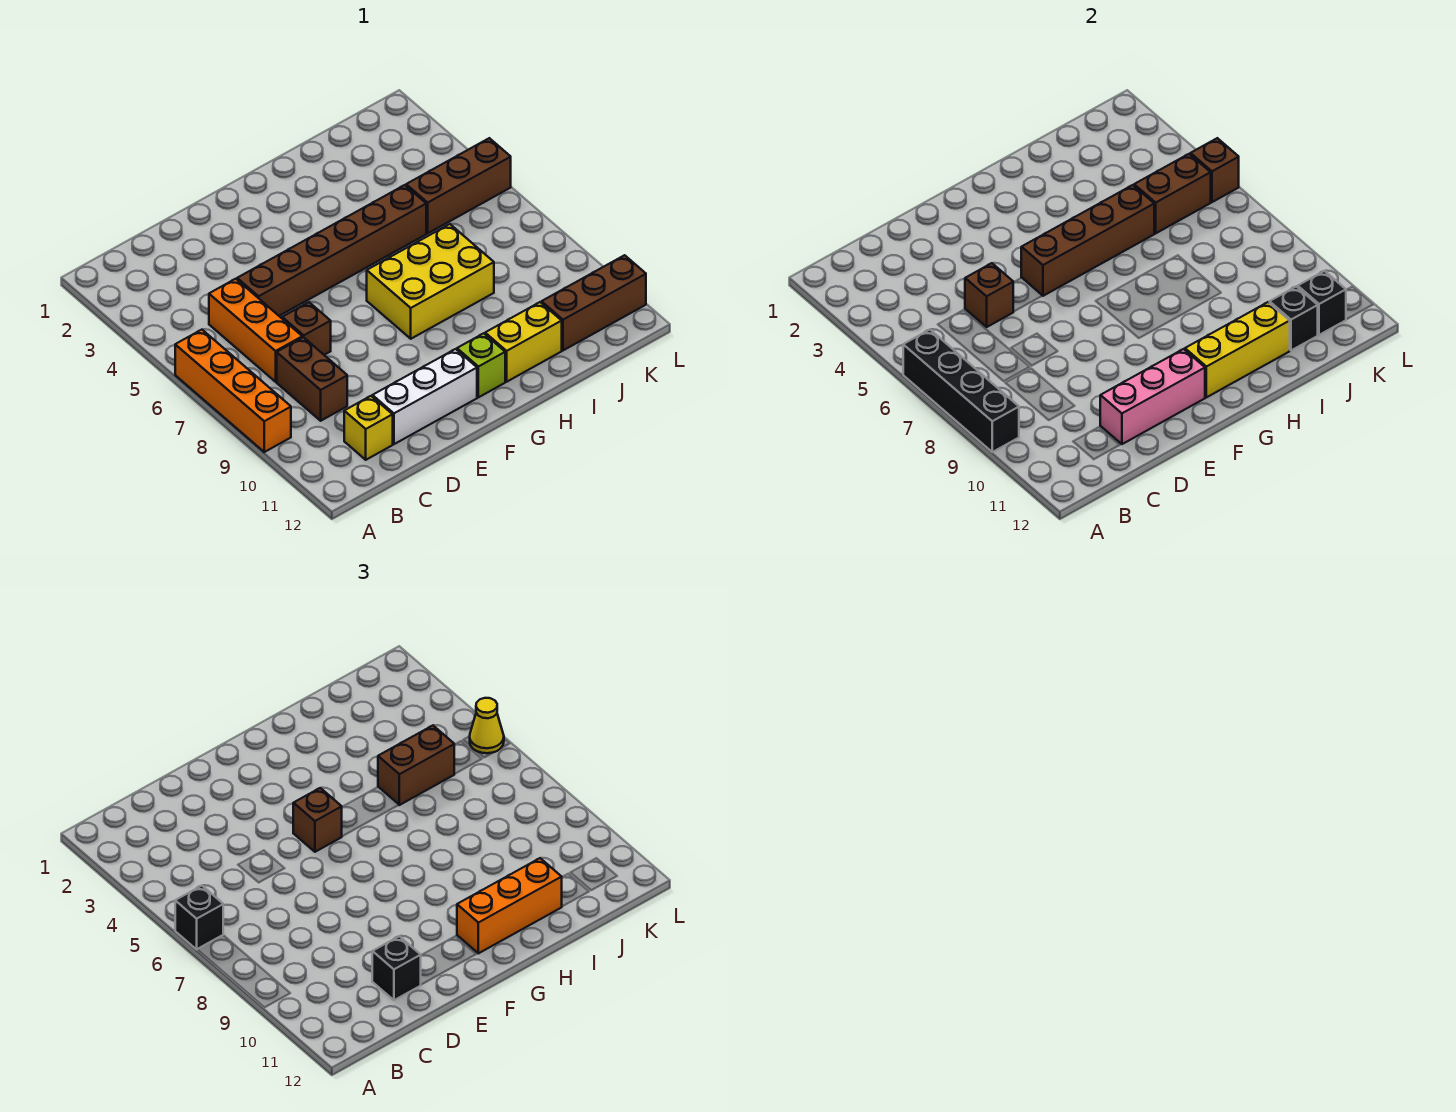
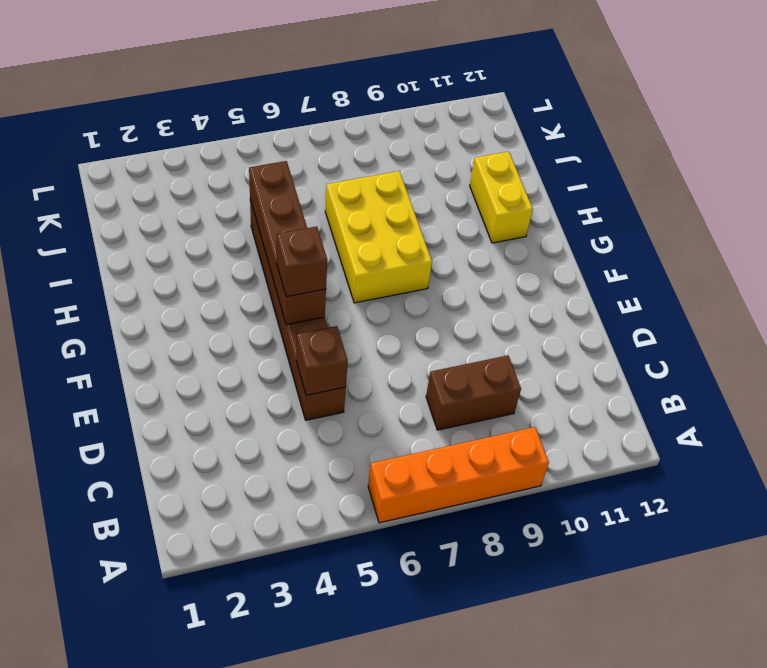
none -> orange 1x3 brick [209,279,302,382]
none -> yellow 1x1 brick [344,396,393,460]
none -> brown 1x1 brick [282,302,331,355]

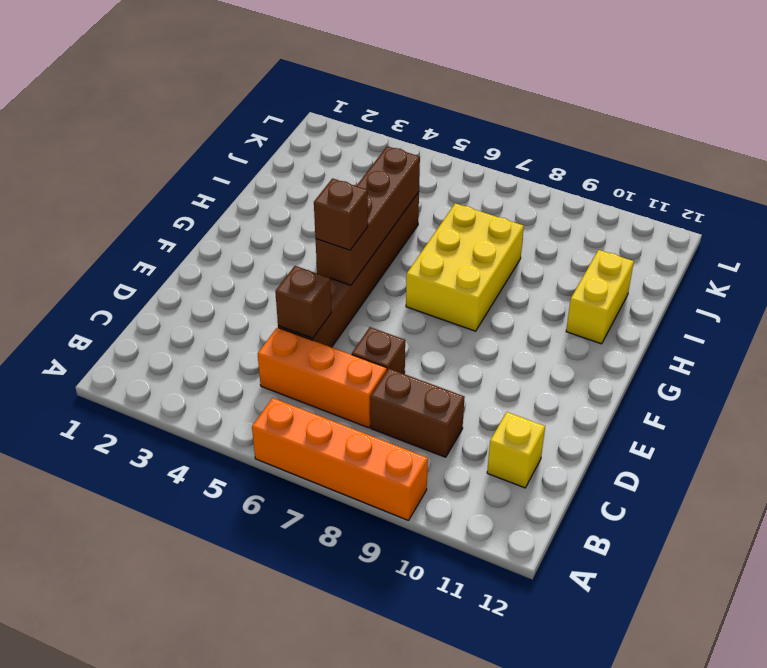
none -> white 1x3 brick [372,349,477,444]
none -> lime 1x1 brick [457,333,505,397]
none -> brown 1x3 brick [406,138,511,233]

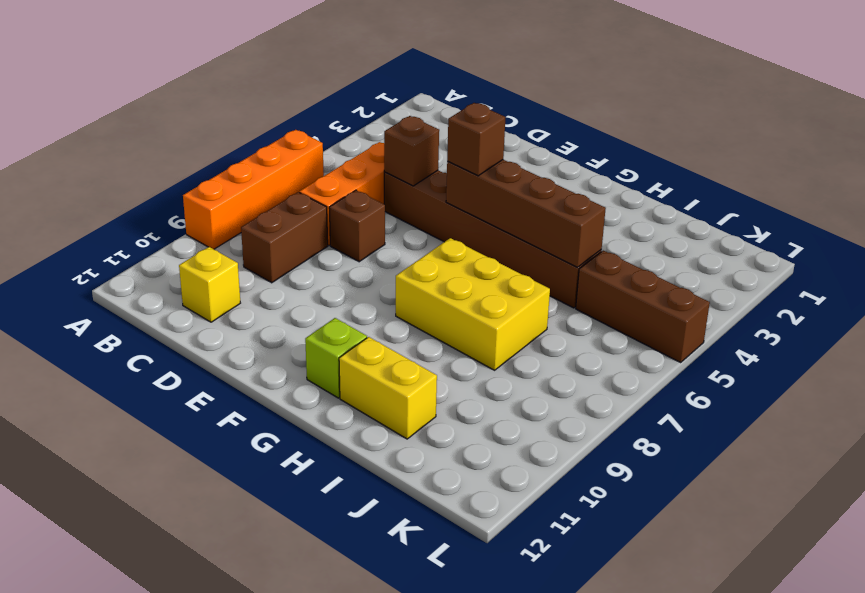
none -> white 1x3 brick [372,349,477,444]
none -> brown 1x3 brick [542,255,646,350]
none -> black 1x4 brick [903,330,1019,452]

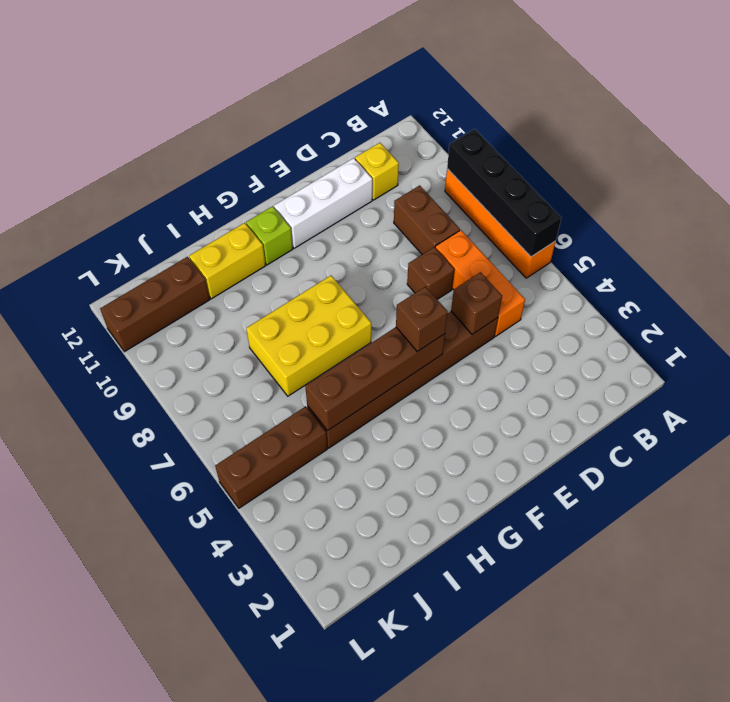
none -> pink 1x3 brick [1100,349,1205,444]
none -> yellow 1x3 brick [1185,302,1290,397]
none -> brown 1x2 brick [1134,154,1211,233]

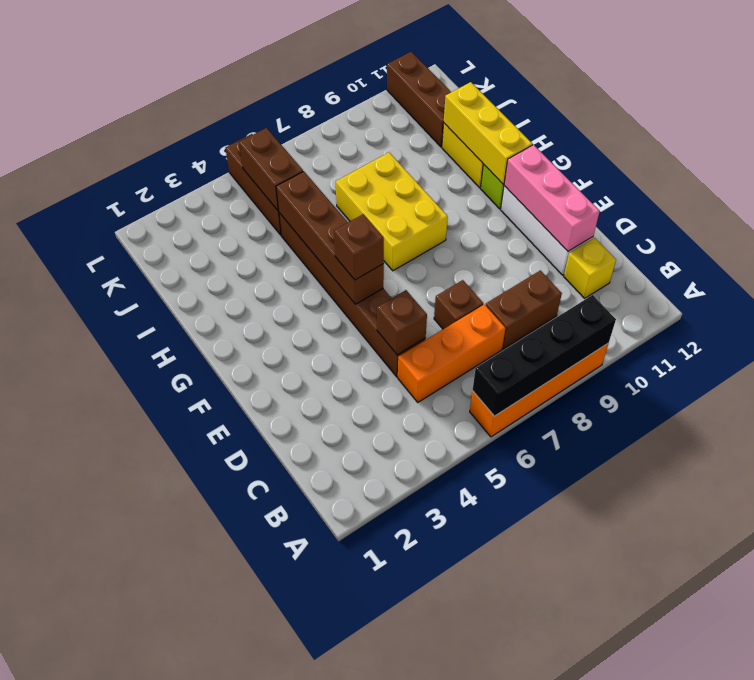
none -> black 1x1 brick [1270,287,1318,350]
none -> black 1x1 brick [1298,271,1346,335]
none -> brown 1x1 brick [1191,138,1239,202]

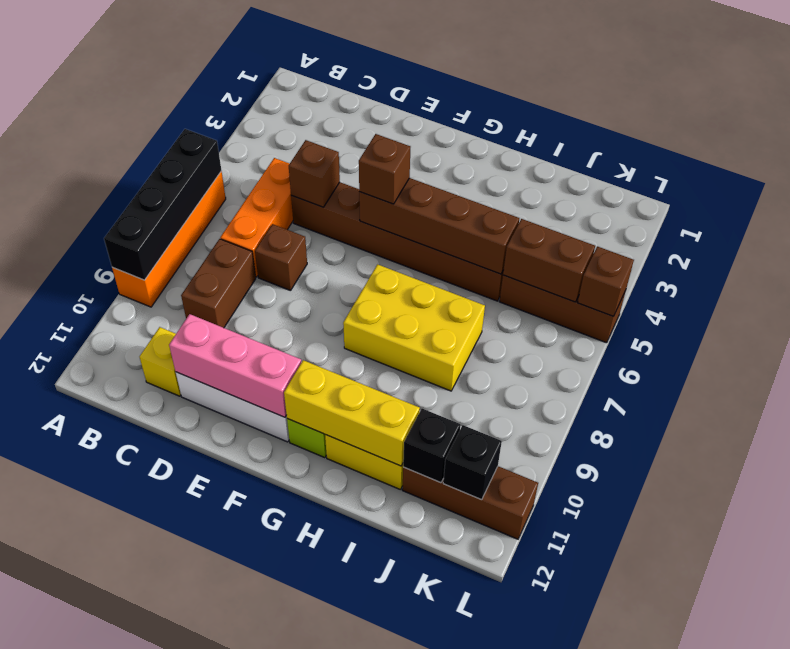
none -> black 1x1 brick [175,886,223,949]
none -> black 1x1 brick [372,936,421,1000]
none -> orange 1x3 brick [457,858,562,953]

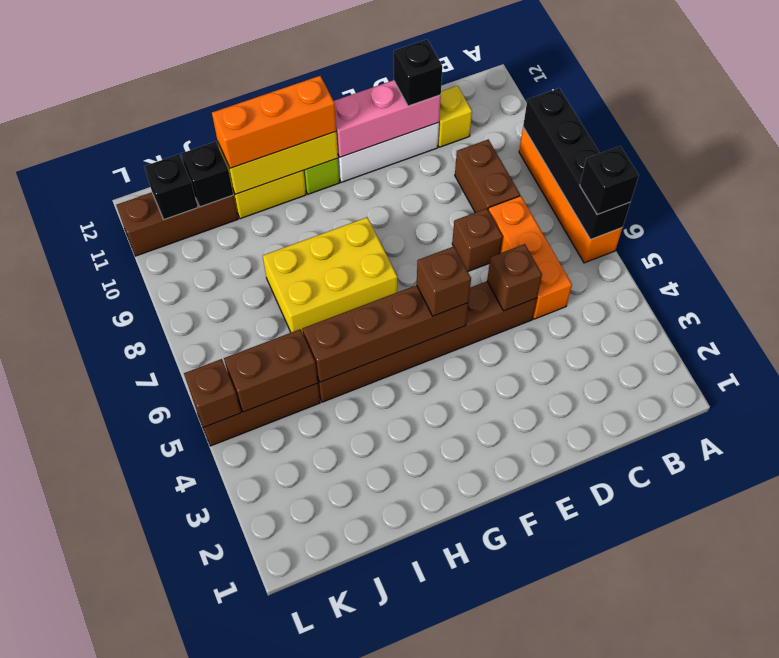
none -> brown 1x2 brick [378,726,454,805]
none -> yellow 1x1 cone [470,698,504,753]

